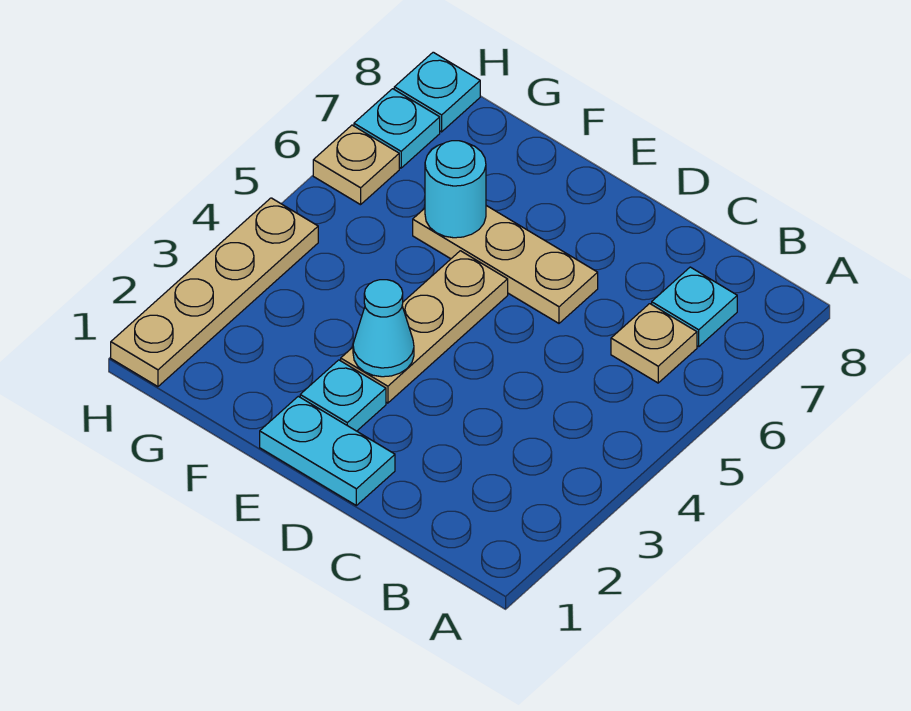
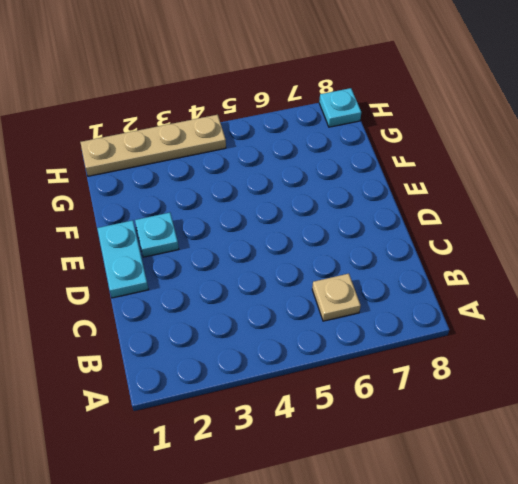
none -> cyan 1x1 plate [652,267,737,346]
none -> tan 1x3 plate [413,206,598,323]
none -> tan 1x3 plate [341,251,508,403]

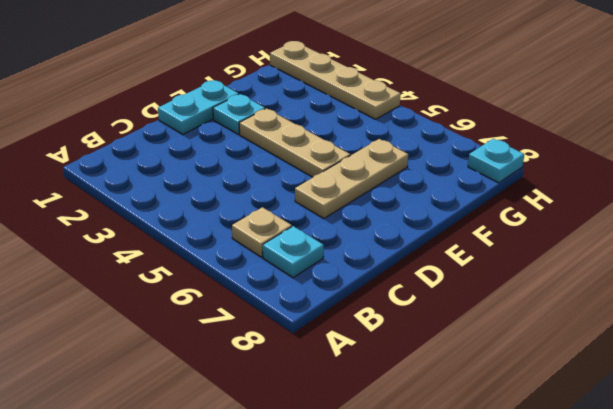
none -> tan 1x1 plate [313,125,399,205]
none -> cyan 1x1 plate [354,89,440,168]
none -> cyan 1x1 cone [353,280,414,377]

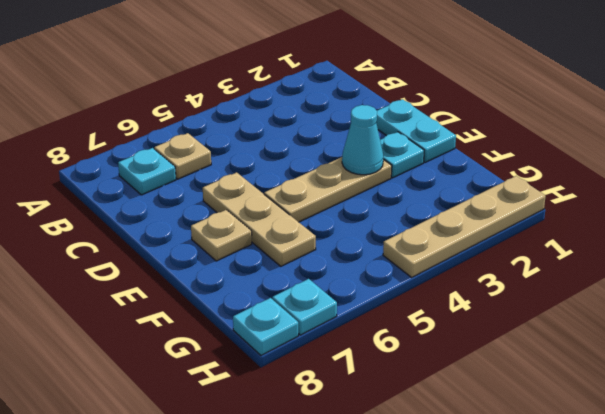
tan 1x1 plate [191,210,252,261] -> tan 1x1 plate moved to [313,125,399,205]
none -> cyan 1x1 round brick [425,141,486,238]

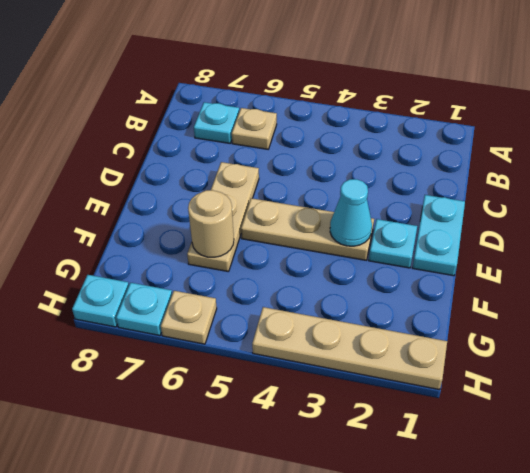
tan 1x1 round brick [188,190,234,257] -> cyan 1x1 round brick [425,141,486,238]

